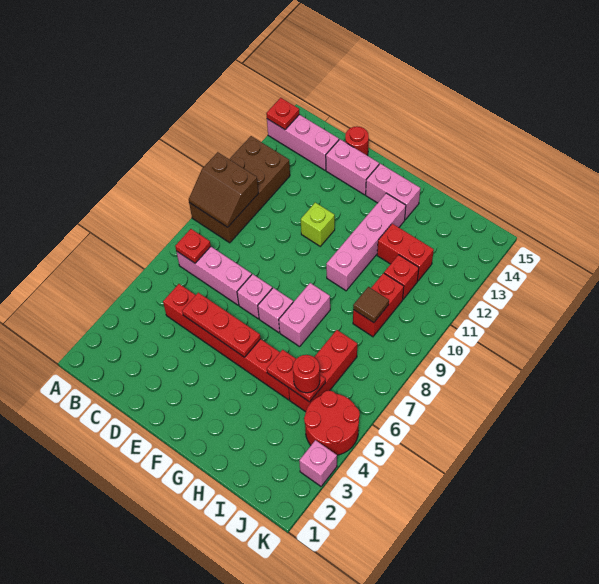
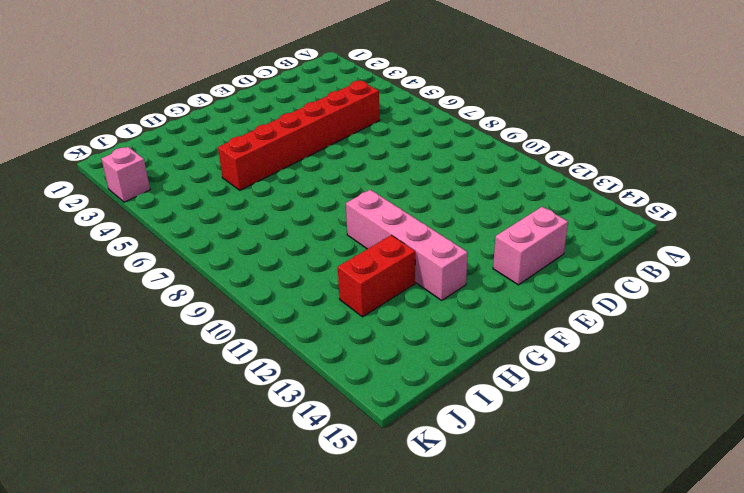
none -> brown 2x4 brick [189,136,290,243]
none -> pink 1x3 brick [267,115,339,170]
none -> pink 1x3 brick [176,247,252,305]

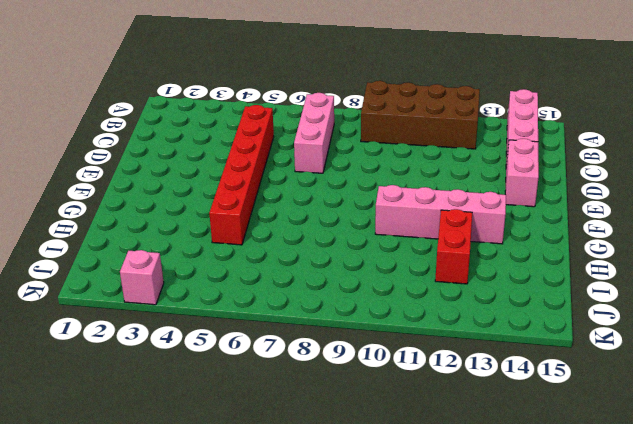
none -> red 1x1 round brick [345,126,369,156]
none -> pink 1x1 brick [237,274,272,319]
none -> lime 1x1 brick [301,202,335,246]

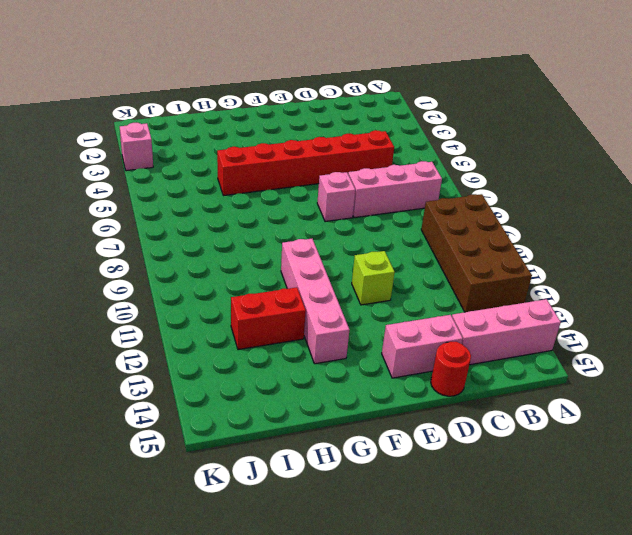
none -> pink 1x1 brick [258,288,293,333]
none -> pink 1x2 brick [366,164,420,220]
none -> pink 1x2 brick [279,283,330,347]

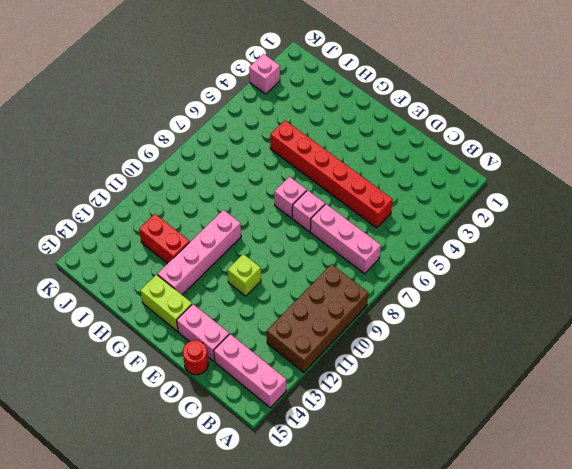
lime 1x2 brick [140,275,192,332] -> pink 1x2 brick [366,164,420,220]
none -> pink 1x2 brick [279,283,330,347]
none -> red 1x3 brick [289,330,357,412]
none -> red 1x2 brick [353,273,404,337]

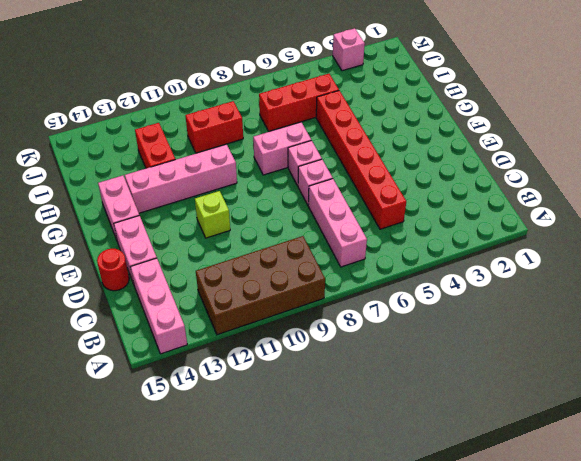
none -> red 1x1 brick [384,255,419,299]
none -> red 2x2 round brick [304,391,360,455]
none -> brown 2x2 slope [189,152,258,227]

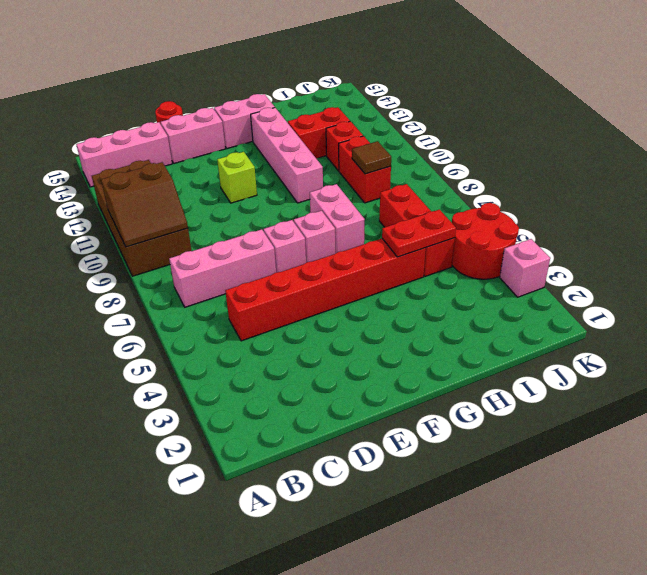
none -> red 1x1 plate [266,98,299,129]
none -> red 1x1 plate [175,229,211,263]
none -> red 1x3 plate [182,293,260,357]

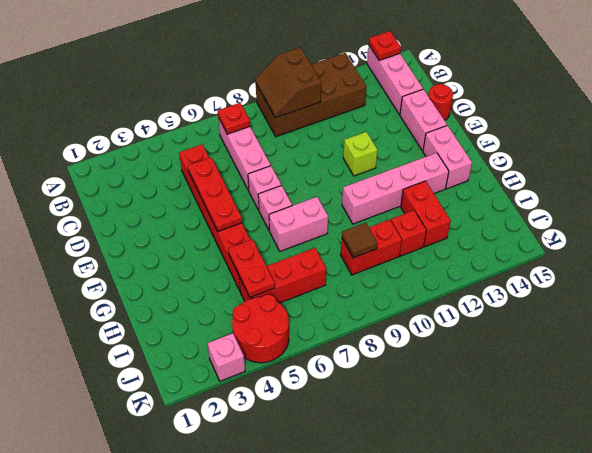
none -> red 1x1 round brick [293,355,320,393]

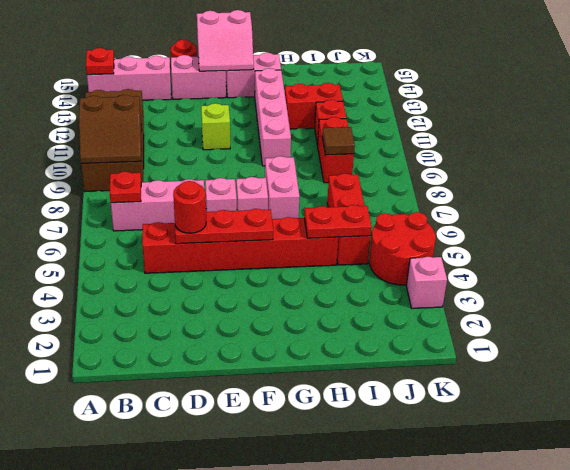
red 1x1 round brick [173,181,206,233] -> red 1x1 round brick moved to [293,355,320,393]
pink 2x2 slope [197,10,254,71] -> none

